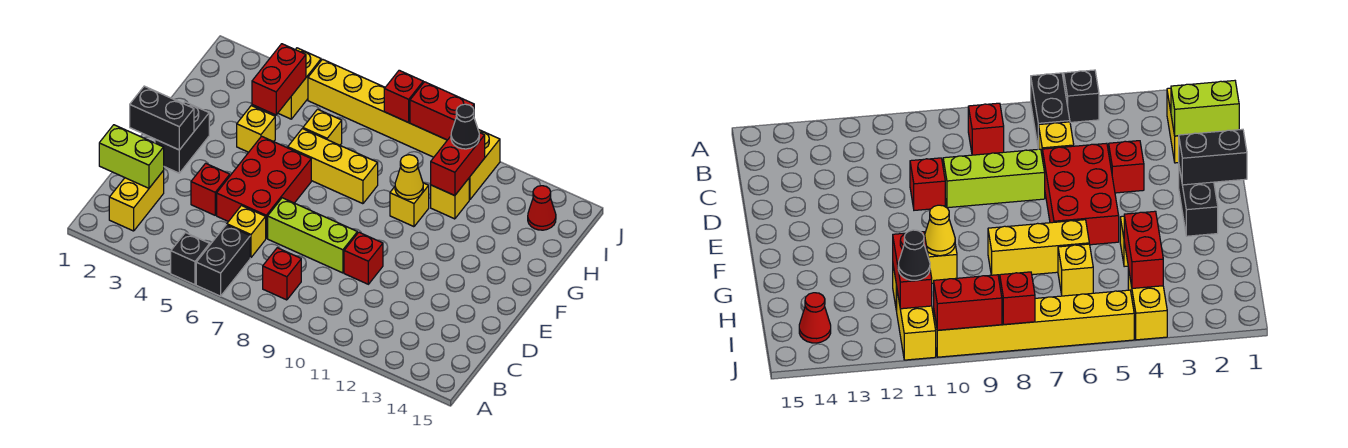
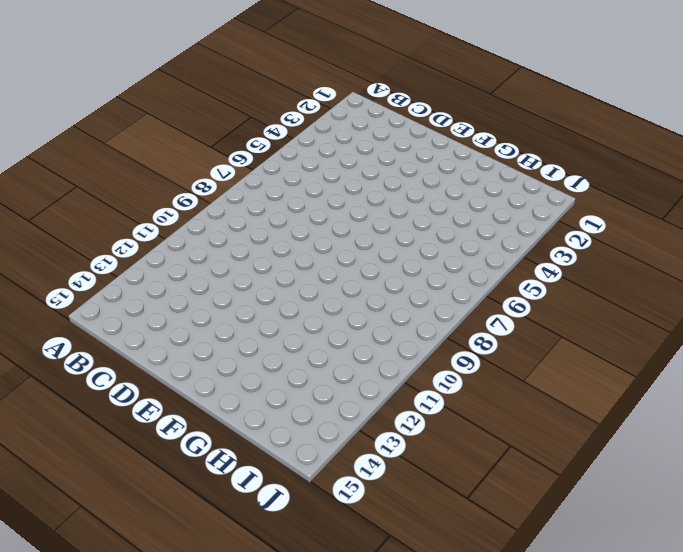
none -> black 1x1 brick [171,233,210,285]
none -> black 1x2 brick [196,225,250,296]
none -> yellow 1x2 brick [109,171,164,231]

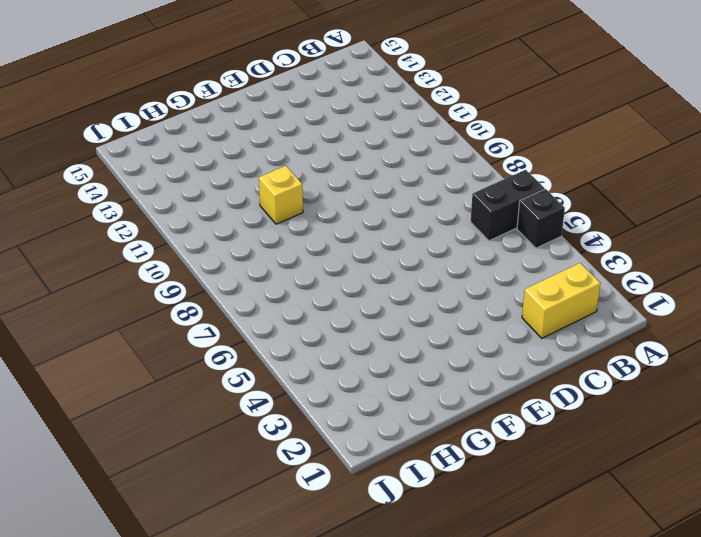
none -> red 1x1 brick [263,248,301,300]
none -> yellow 1x1 brick [227,206,266,258]
none -> red 1x1 brick [191,163,230,215]

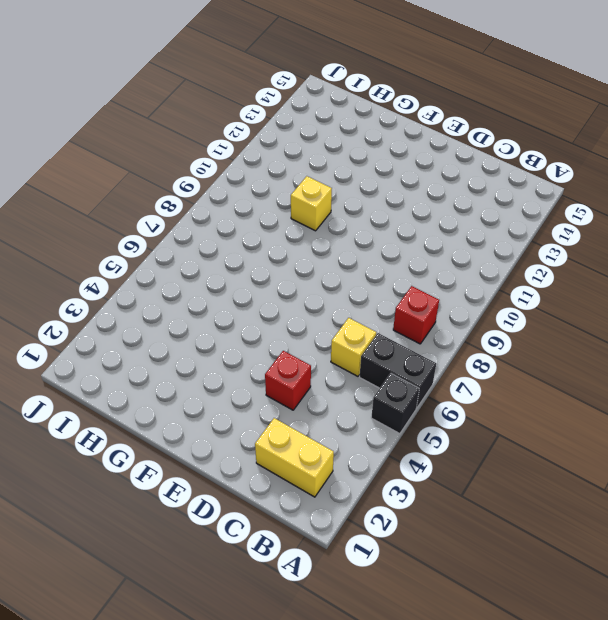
none -> red 2x3 brick [217,136,311,238]
none -> lime 1x3 brick [268,198,357,273]
none -> red 1x1 brick [344,232,383,284]

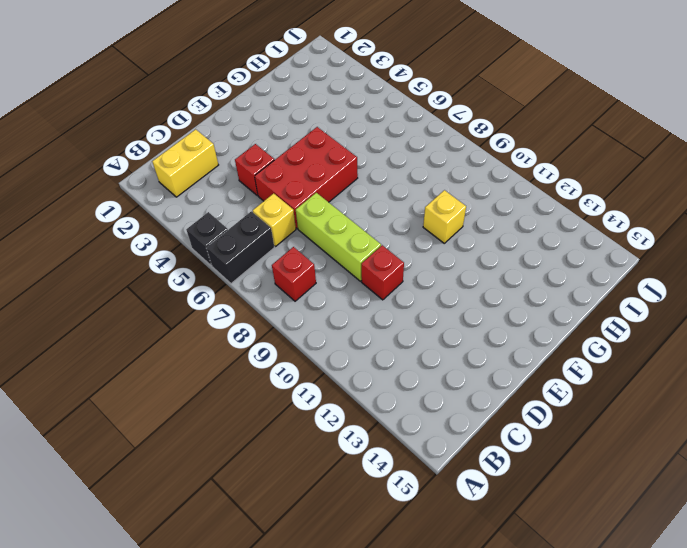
none -> black 1x2 brick [155,102,209,173]
none -> yellow 1x1 brick [237,106,275,152]
none -> yellow 1x3 brick [288,129,378,204]

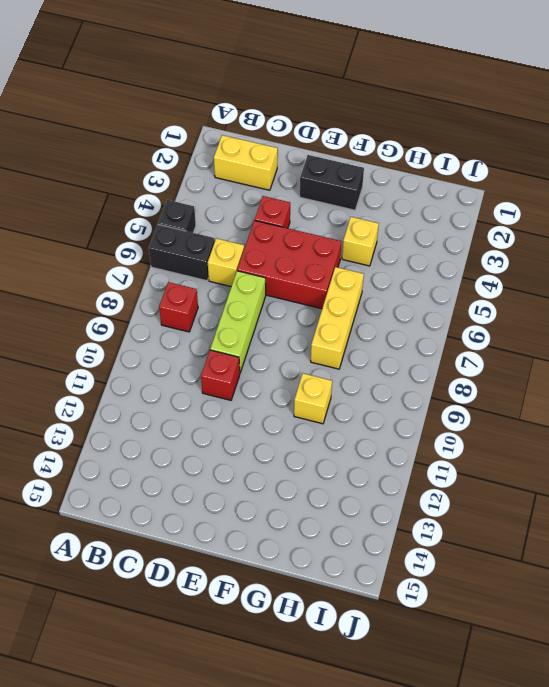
none -> yellow 1x1 brick [303,109,342,145]
none -> yellow 1x1 brick [431,179,469,219]
none -> yellow 1x2 brick [278,48,321,119]

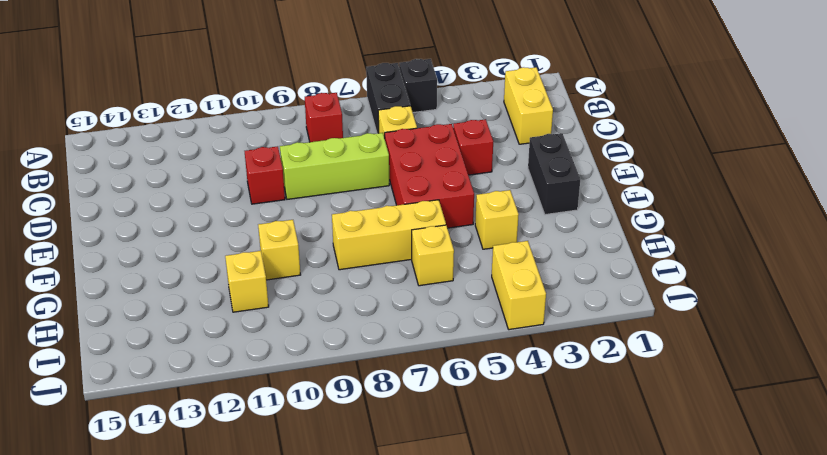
none -> yellow 1x2 brick [469,129,500,200]
none -> red 1x1 cone [528,186,556,230]
none -> yellow 1x6 brick [308,59,447,157]

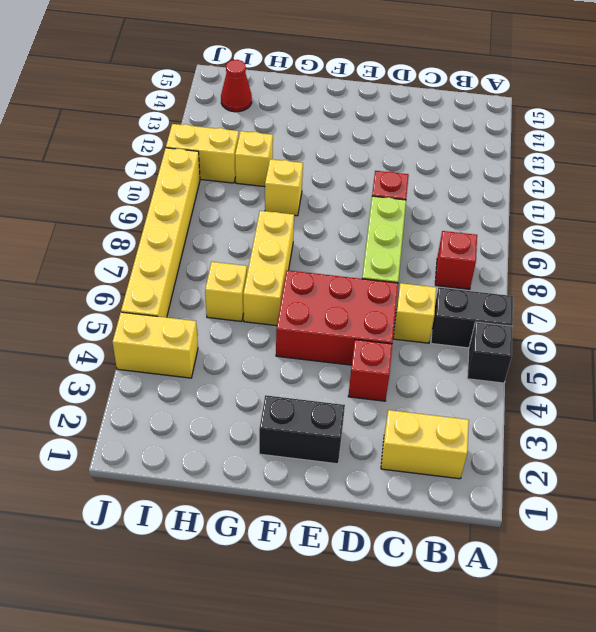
none -> yellow 1x1 brick [237,106,275,152]
none -> lime 1x2 brick [99,125,164,188]
none -> black 1x2 brick [130,86,194,150]

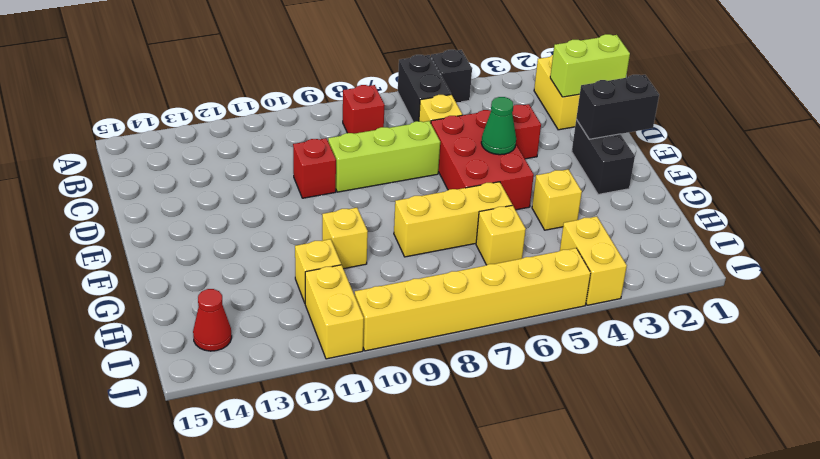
green 1x1 cone [481,97,516,155] -> none
none -> yellow 1x1 cone [395,155,423,199]
none -> red 1x2 brick [252,44,306,115]
none -> red 1x2 brick [431,133,485,196]

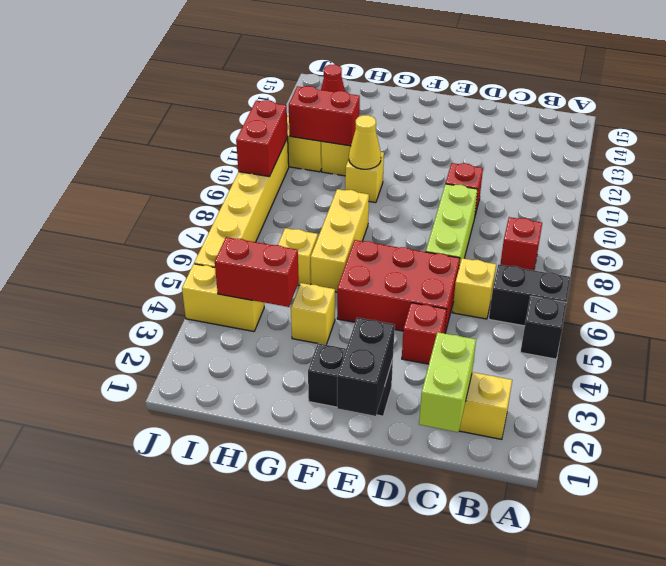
none -> red 1x1 brick [384,70,423,123]
none -> black 1x1 cone [451,104,479,149]

